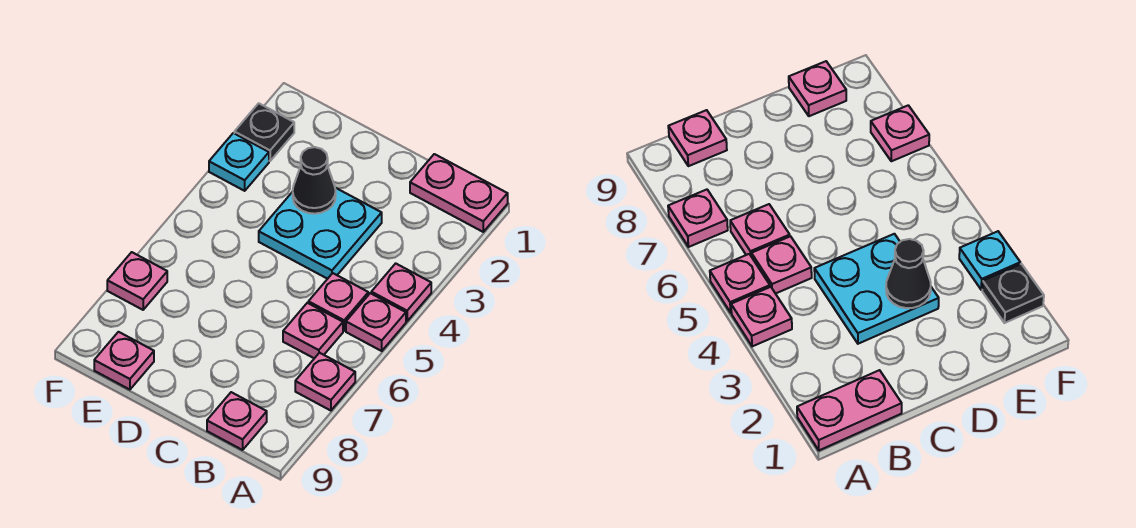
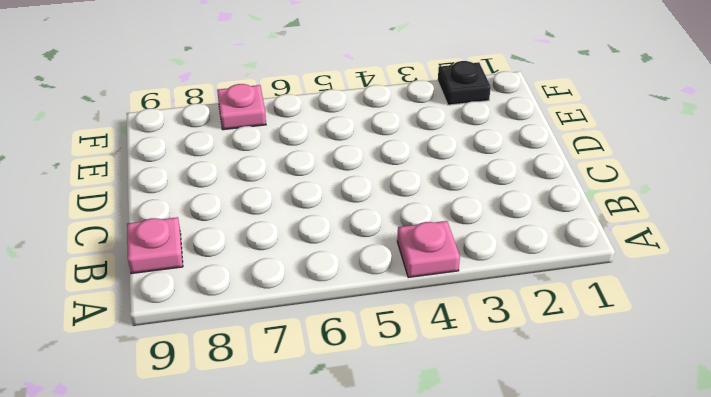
none -> pink 1x2 plate [410,154,508,232]
none -> pink 1x1 plate [346,293,406,351]
none -> pink 1x1 plate [295,353,355,411]

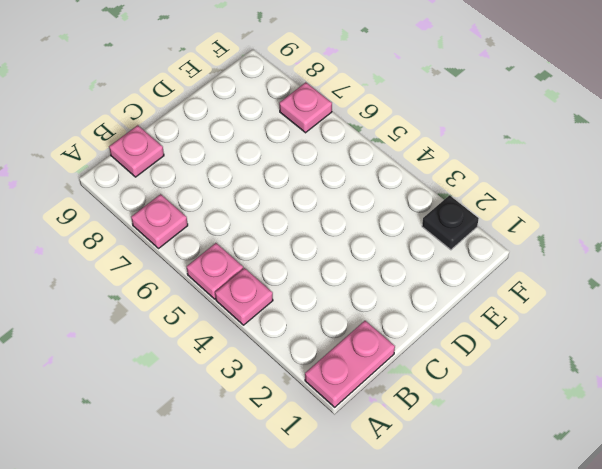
none -> pink 1x1 plate [308,273,368,331]
none -> pink 1x1 plate [283,303,343,358]
none -> cyan 2x2 plate [259,188,382,279]

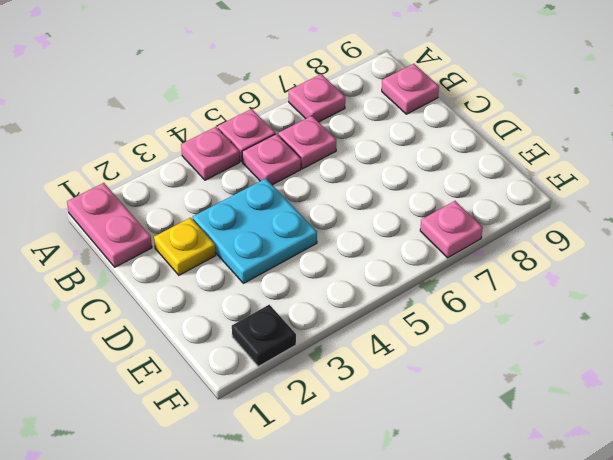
yellow 1x1 plate [154,218,216,275] -> none
none -> pink 1x1 plate [94,332,154,390]
none -> cyan 1x1 plate [209,133,269,191]
none -> black 1x1 cone [293,147,336,214]

